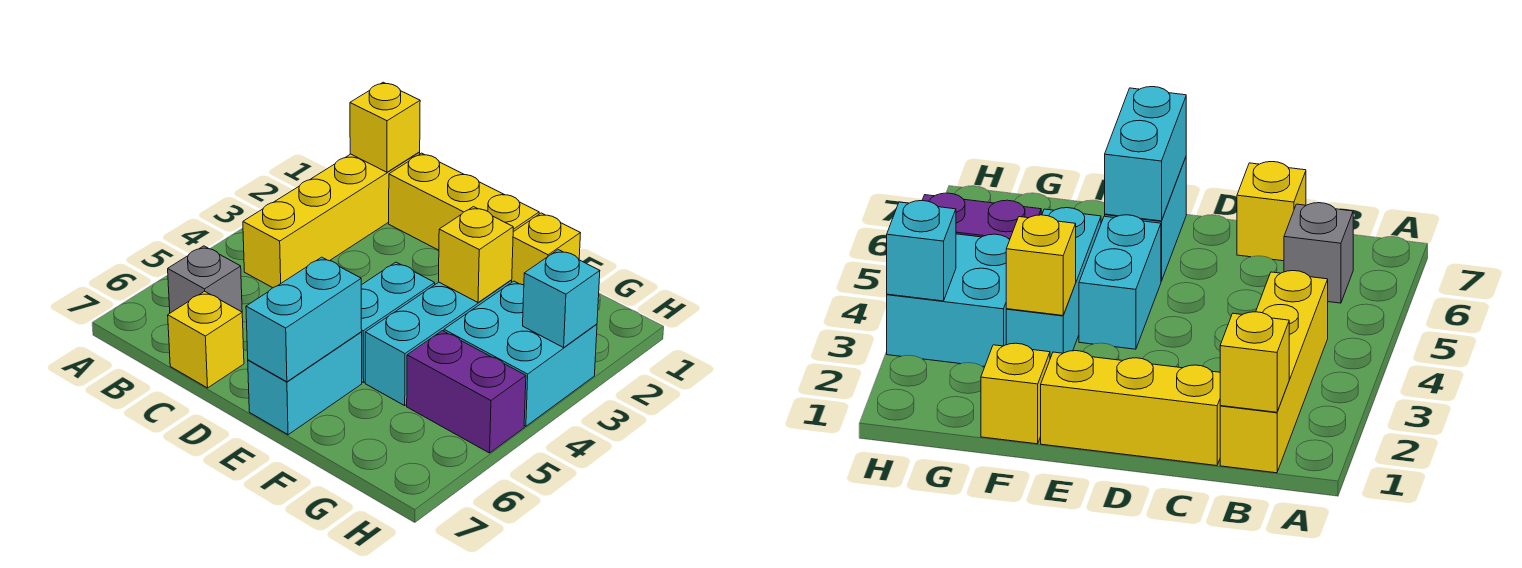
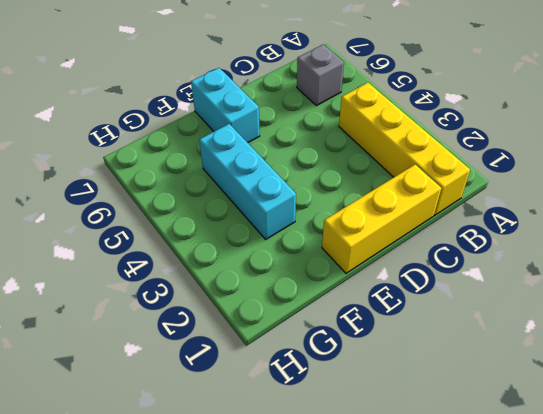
none -> yellow 1x1 brick [168,291,244,388]
none -> cyan 1x2 brick [361,262,435,383]
none -> yellow 1x1 brick [512,213,580,285]

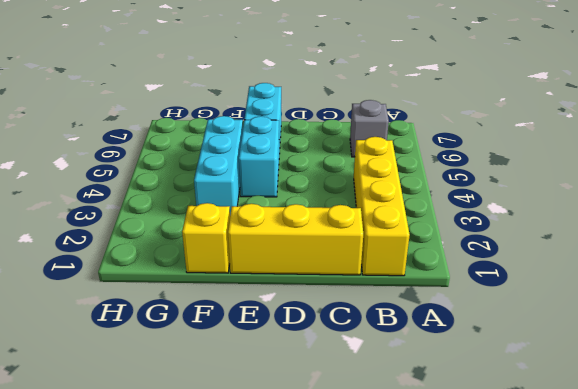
none -> yellow 1x1 brick [168,291,244,388]
none -> cyan 2x2 brick [444,281,597,426]
none -> purple 1x2 brick [407,331,526,453]

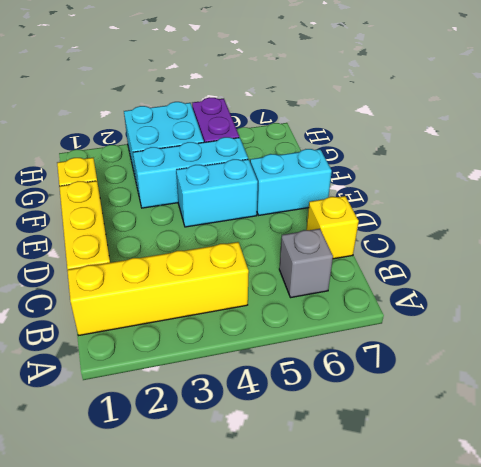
none -> yellow 1x1 brick [350,82,420,172]
none -> cyan 1x2 brick [246,257,362,382]
none -> yellow 1x1 brick [439,207,513,302]

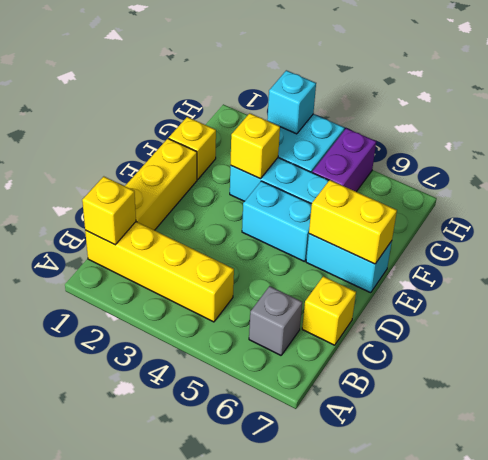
yellow 1x2 brick [309,180,397,264] -> cyan 1x2 brick [246,257,362,382]

